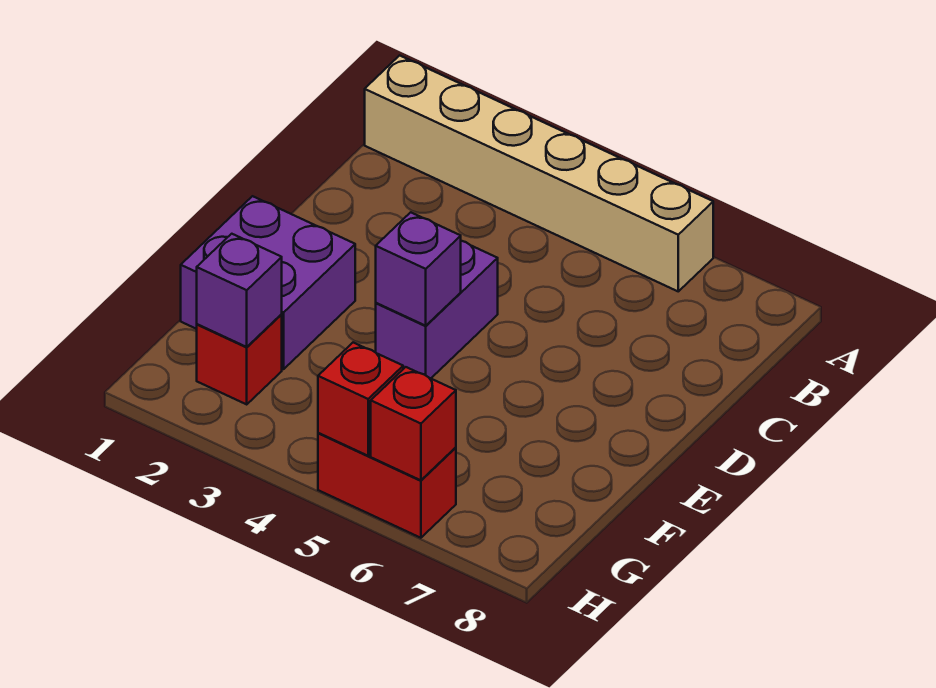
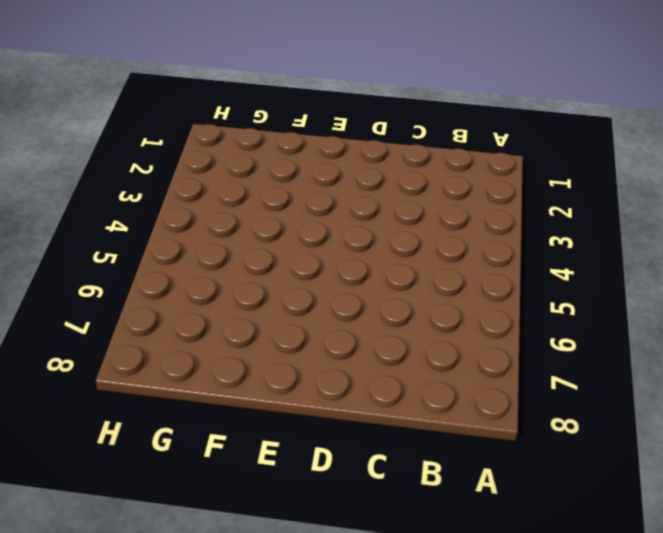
none -> tan 1x6 brick [365,55,713,291]
none -> purple 1x2 brick [376,241,498,378]

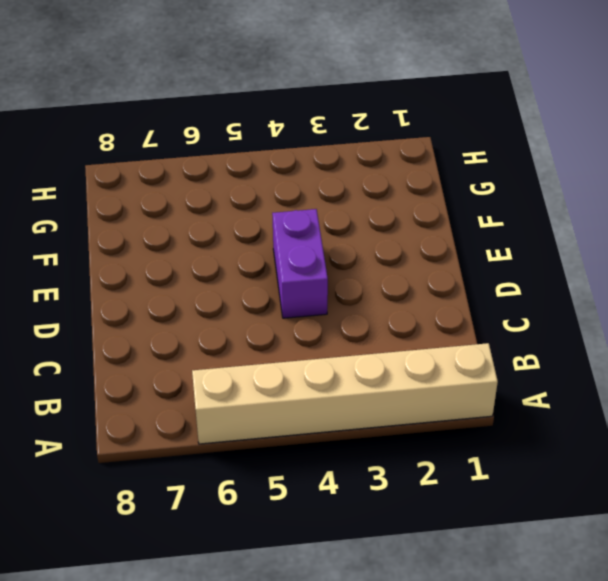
none -> purple 2x2 brick [181,196,355,369]
none -> red 1x1 brick [197,314,282,404]

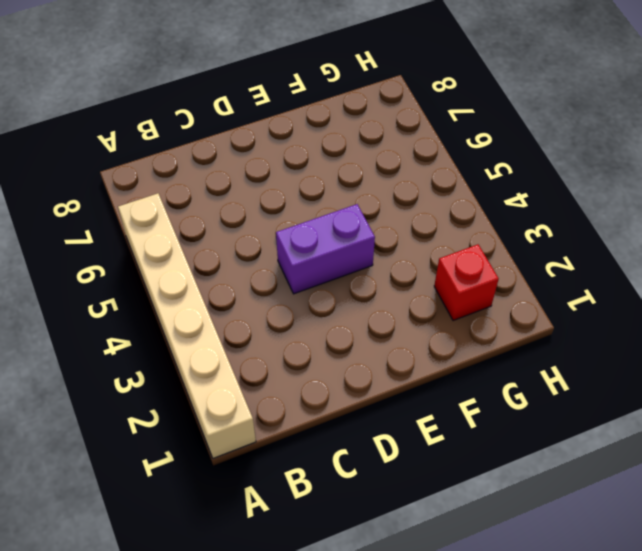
none -> purple 2x2 brick [181,196,355,369]
none -> red 1x2 brick [318,433,456,538]

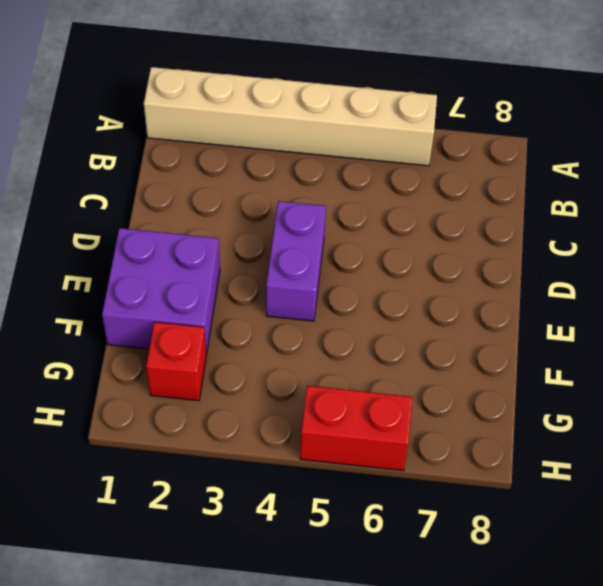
none -> purple 1x1 brick [376,212,461,326]
none -> purple 1x1 brick [197,234,282,347]

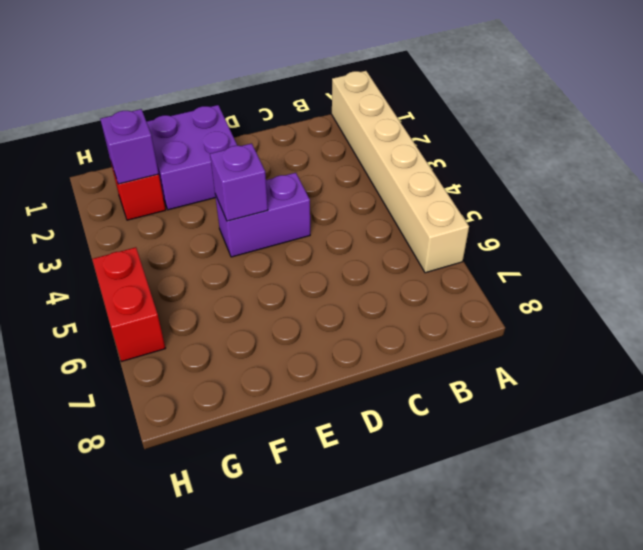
none -> red 1x1 brick [318,343,403,456]
none -> red 1x1 brick [371,367,456,480]

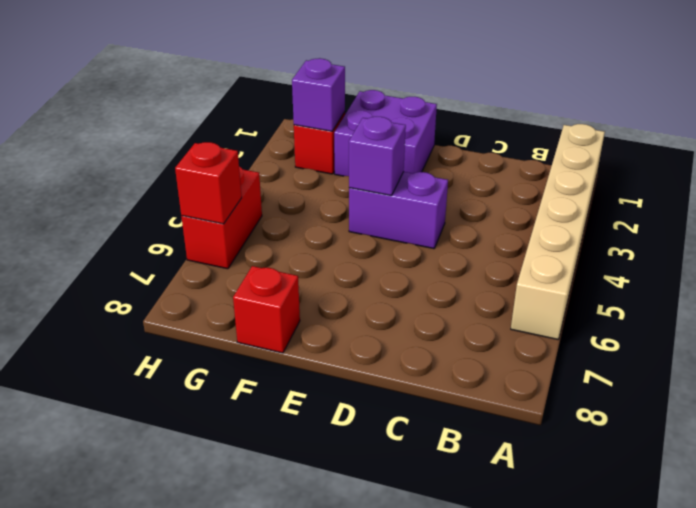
red 1x1 brick [233,266,300,353] -> red 1x1 brick moved to [318,343,403,456]

